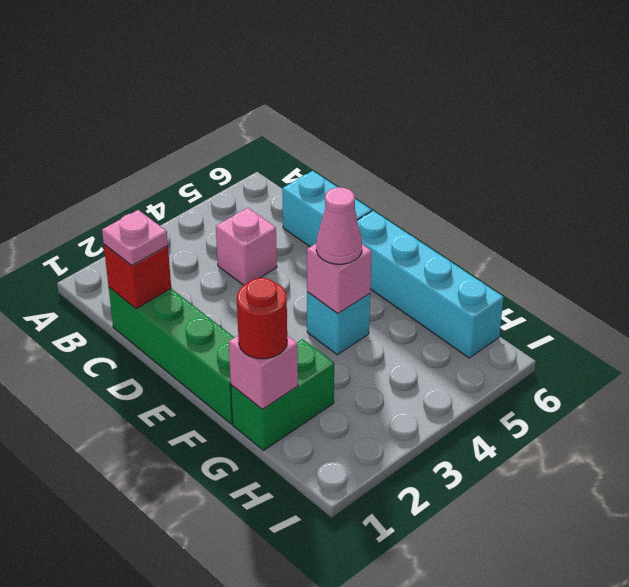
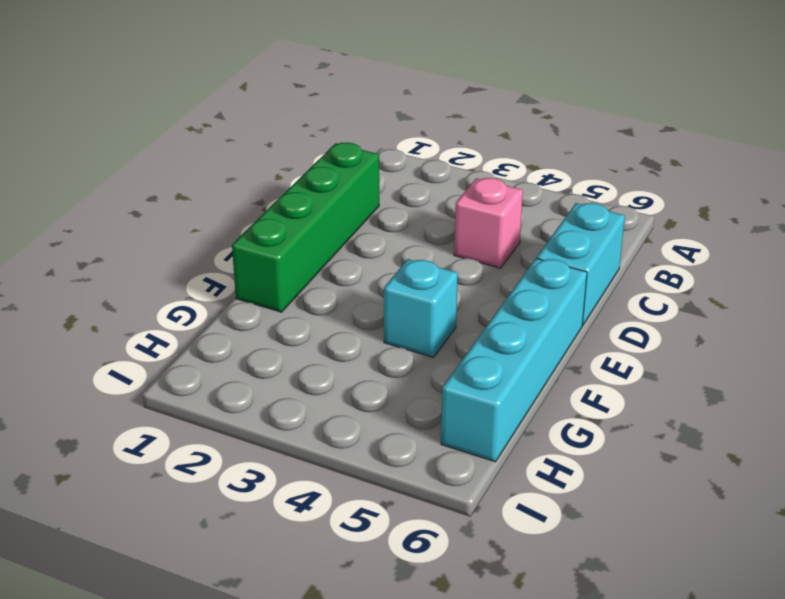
none -> green 1x2 brick [231,339,334,450]
none -> red 1x1 brick [104,244,171,309]
none -> pink 1x1 brick [307,244,372,314]

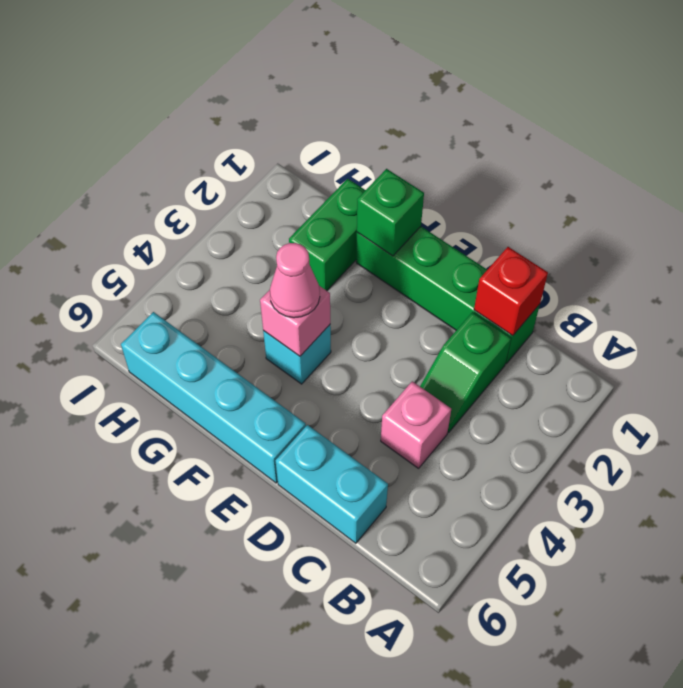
green 1x2 slope [420,312,511,433] -> none
green 1x1 brick [357,169,424,256] -> none
none -> pink 1x1 brick [229,336,298,409]
none -> pink 1x1 plate [102,210,168,266]
none -> red 1x1 round brick [237,278,287,359]

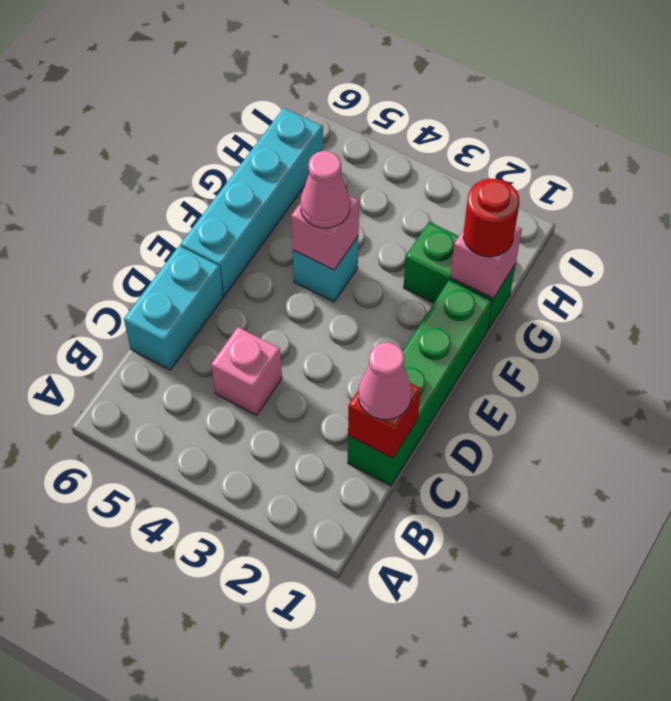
pink 1x1 cone [358,343,412,420] -> pink 1x1 plate [102,210,168,266]

